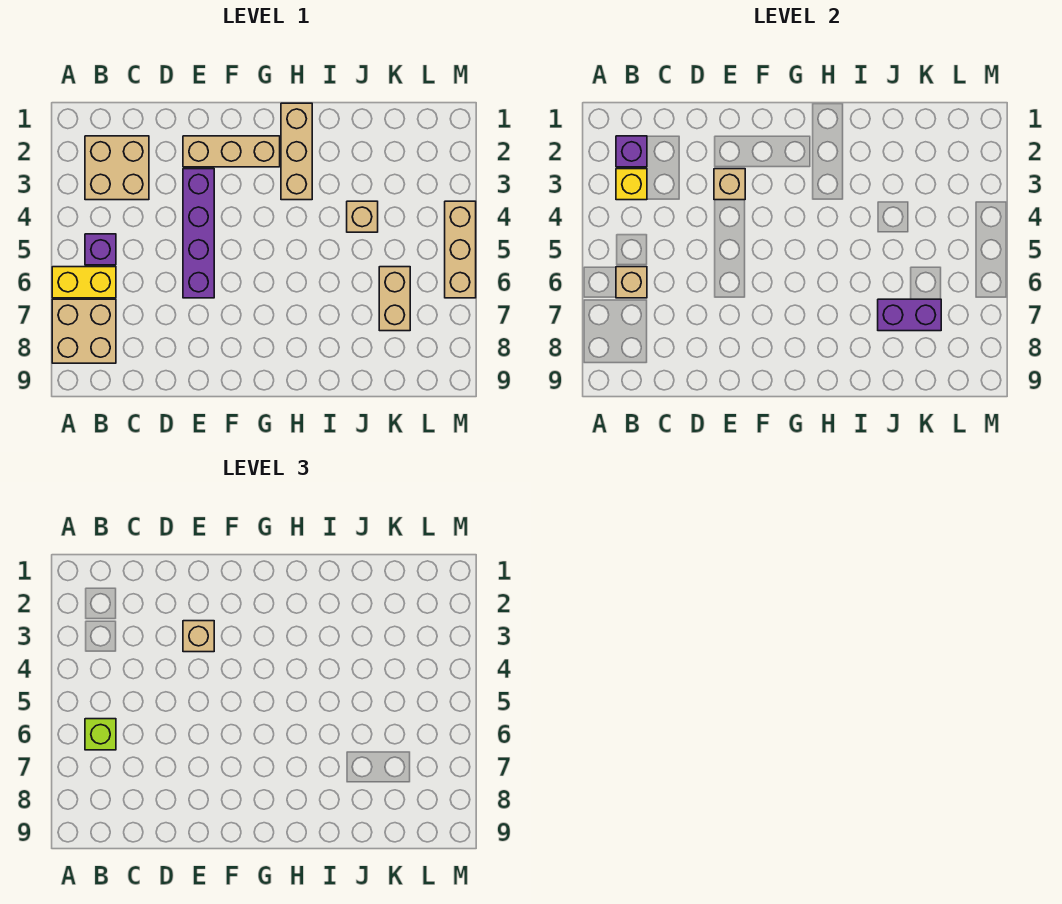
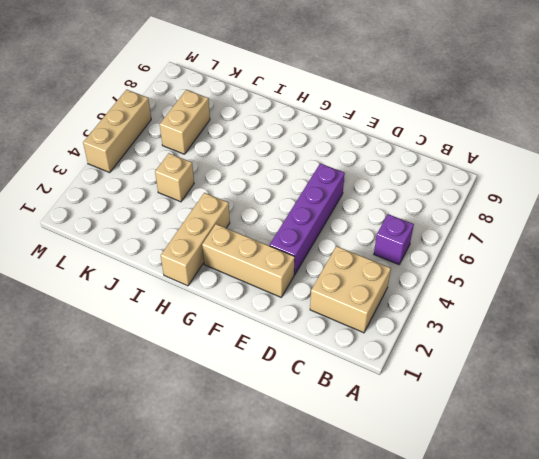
none -> yellow 1x2 brick [52,267,116,298]
none -> tan 2x2 brick [52,299,116,363]
none -> purple 1x1 brick [616,136,647,167]

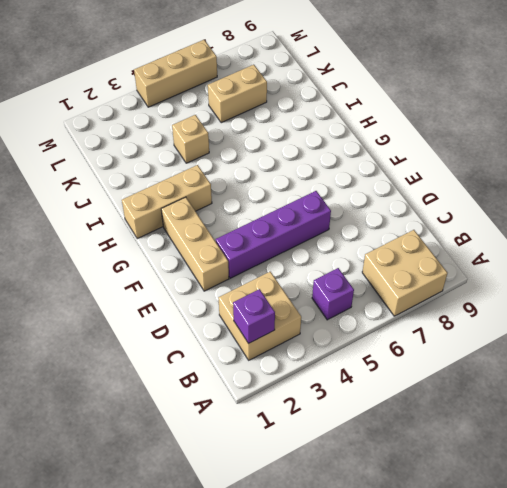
none -> yellow 1x2 brick [52,267,116,298]
none -> yellow 1x1 brick [616,169,647,200]
none -> tan 1x1 brick [616,267,647,298]

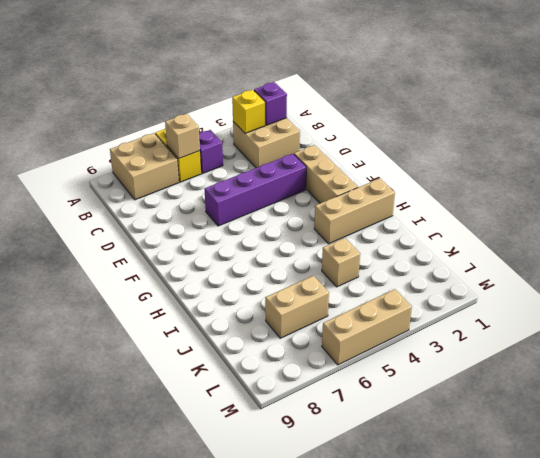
none -> tan 1x1 brick [714,169,745,200]
none -> purple 1x2 brick [878,299,941,331]
none -> lime 1x1 brick [85,719,116,750]

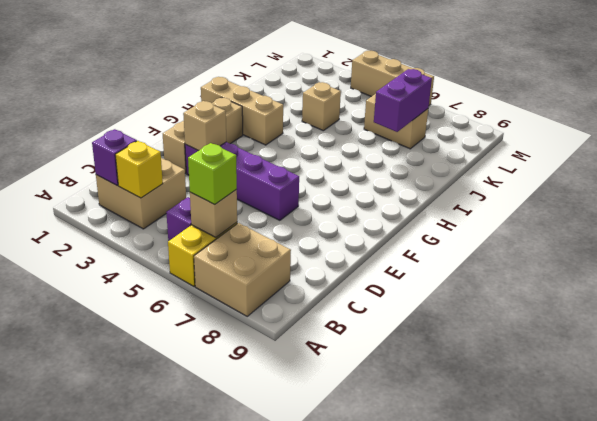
none -> tan 1x1 brick [183,621,214,652]

